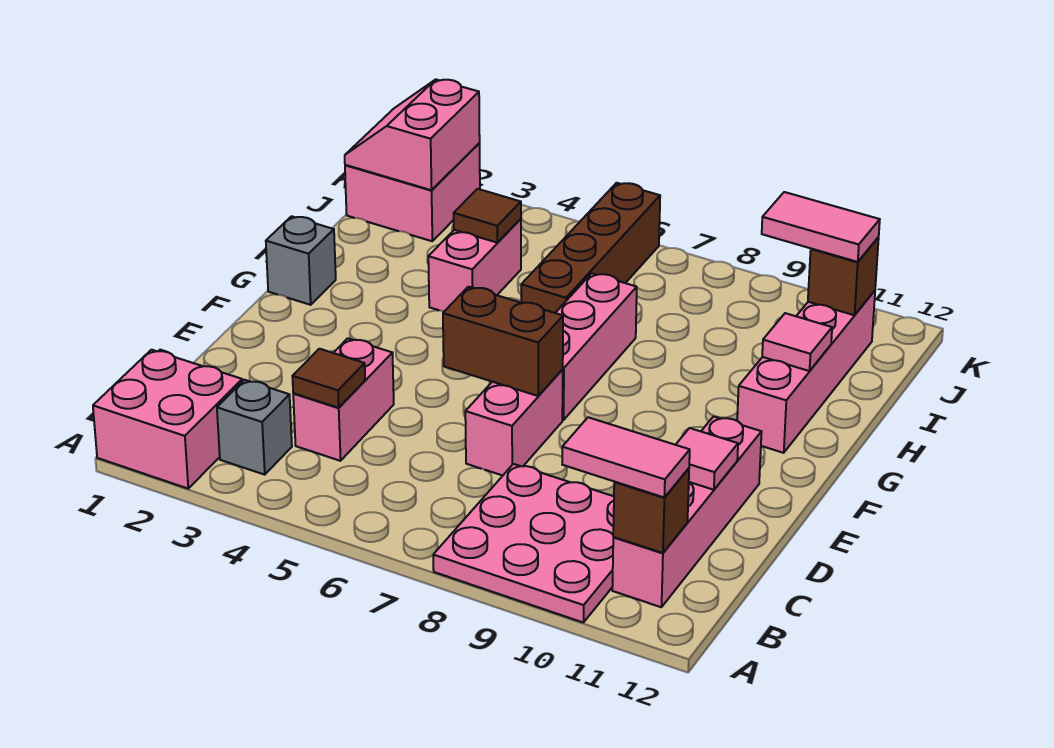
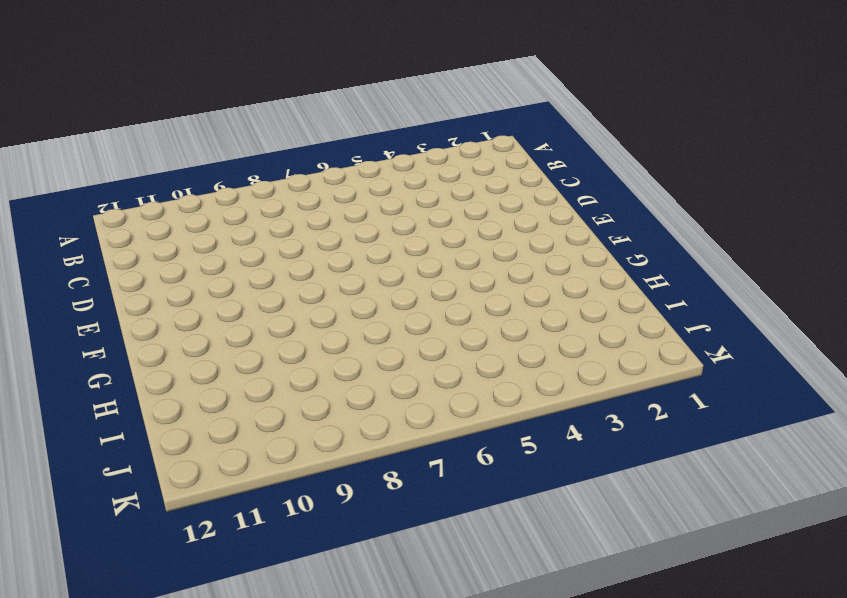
none -> pink 2x2 brick [93,350,242,489]
none -> pink 3x3 plate [433,464,614,623]
none -> grey 1x1 brick [217,380,292,475]

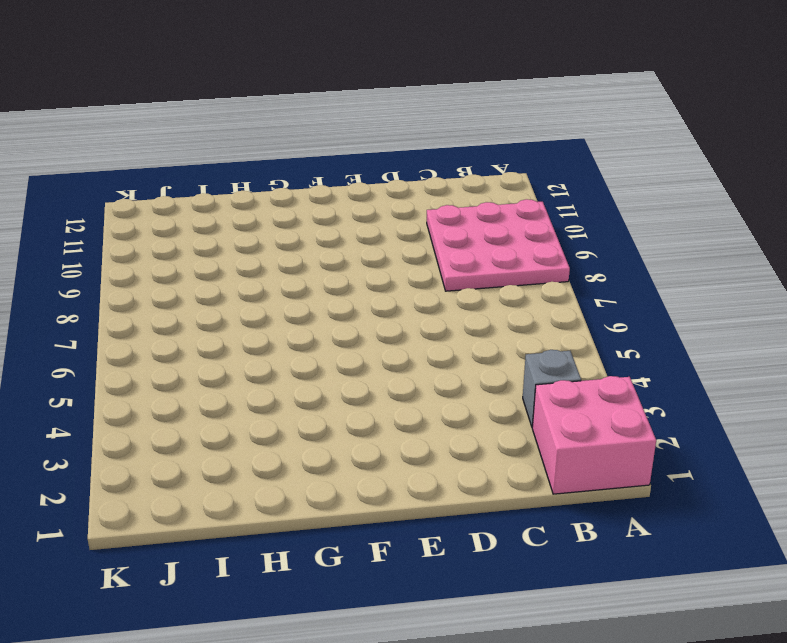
none -> pink 1x4 brick [612,416,762,607]
none -> pink 1x2 brick [293,338,394,461]
none -> pink 1x2 brick [465,370,563,476]

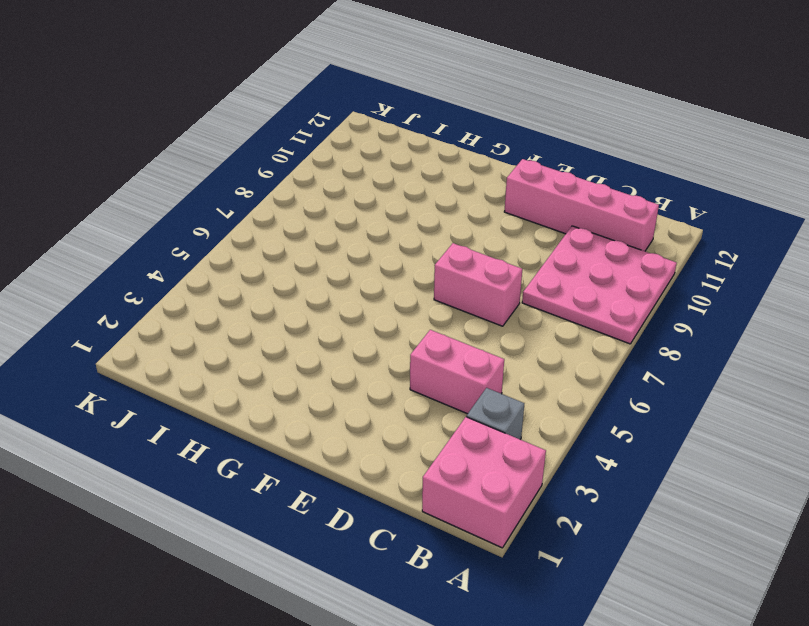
none -> pink 1x3 brick [556,273,637,420]
none -> grey 1x1 brick [266,216,336,305]
none -> pink 1x4 brick [737,291,875,453]

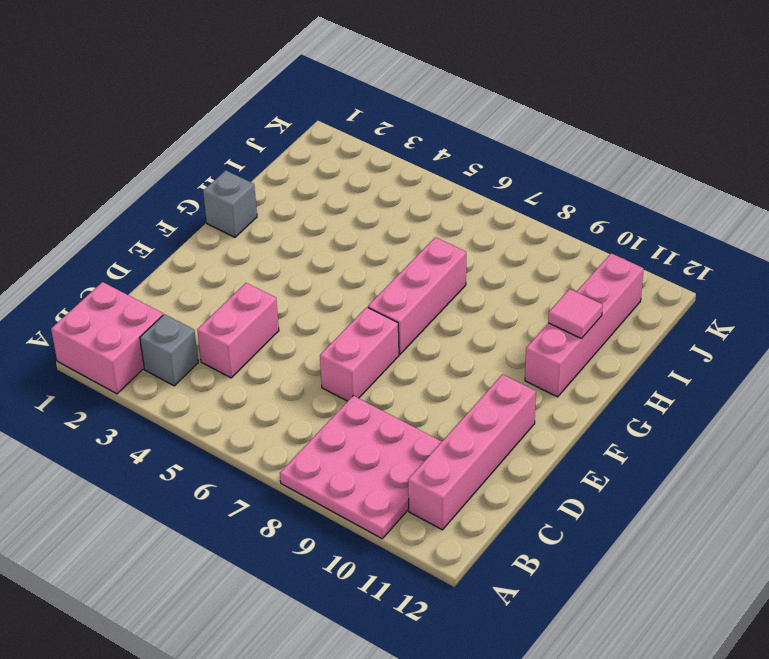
none -> pink 1x2 brick [428,219,521,311]
none -> brown 1x4 brick [521,183,660,313]
none -> pink 2x2 brick [345,143,480,241]

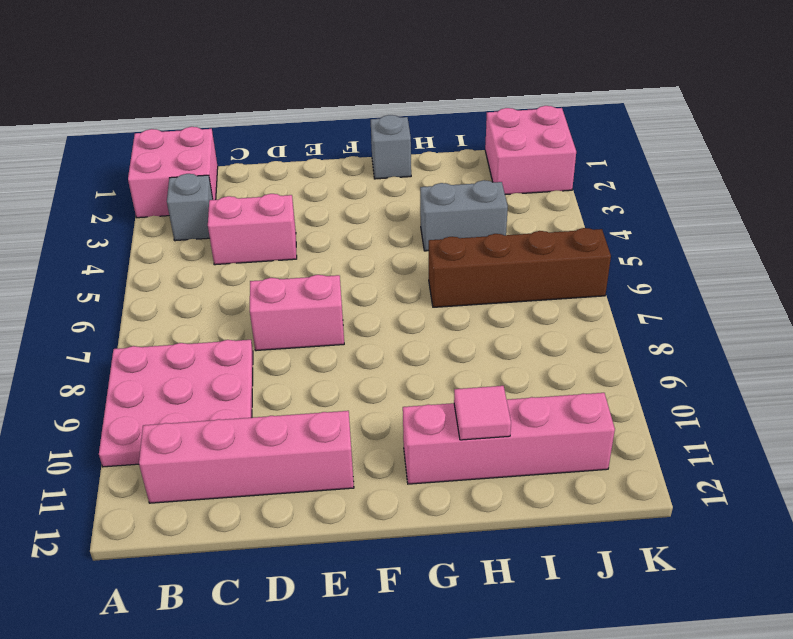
grey 1x2 brick [420,180,508,251] -> pink 1x2 brick [428,219,521,311]
none -> pink 1x3 brick [556,273,637,420]
none -> brown 1x1 brick [613,468,689,553]
none -> brown 1x1 tile [292,349,365,408]

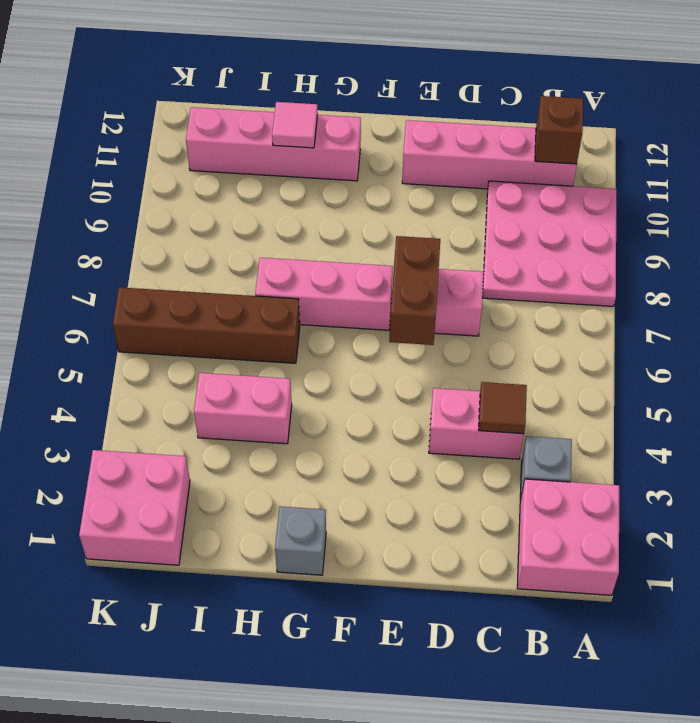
none -> pink 1x1 tile [676,428,738,490]
none -> brown 1x1 tile [454,189,521,242]
none -> pink 2x2 slope [345,80,480,190]

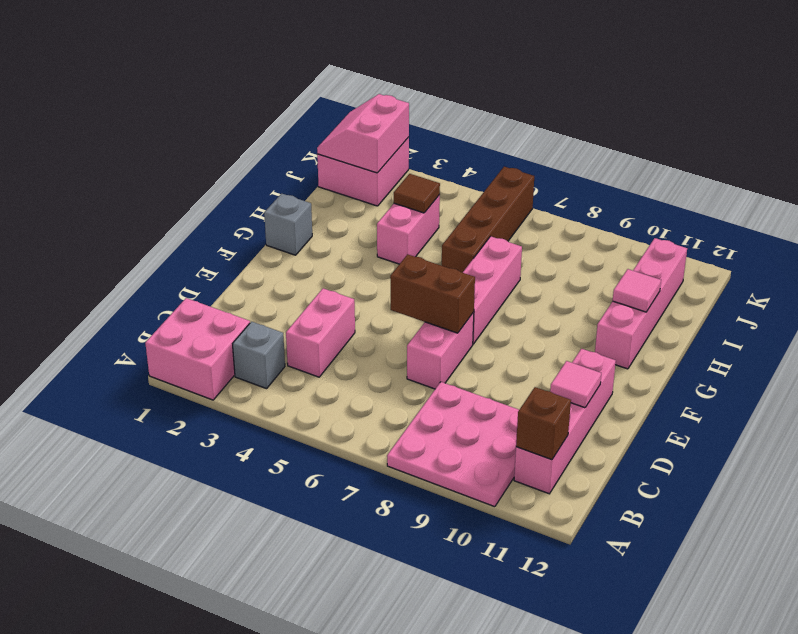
none -> brown 1x1 tile [292,349,365,408]
none -> brown 1x1 brick [808,237,879,315]
none -> pink 1x2 tile [562,417,690,498]

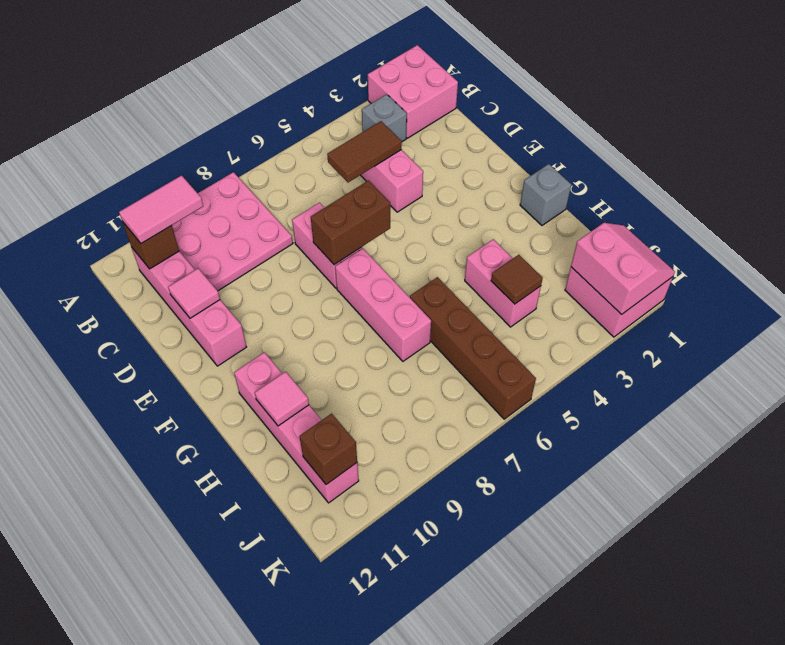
brown 1x2 tile [327,121,402,182] -> brown 1x1 tile [292,349,365,408]
none -> pink 1x2 tile [762,192,880,262]

